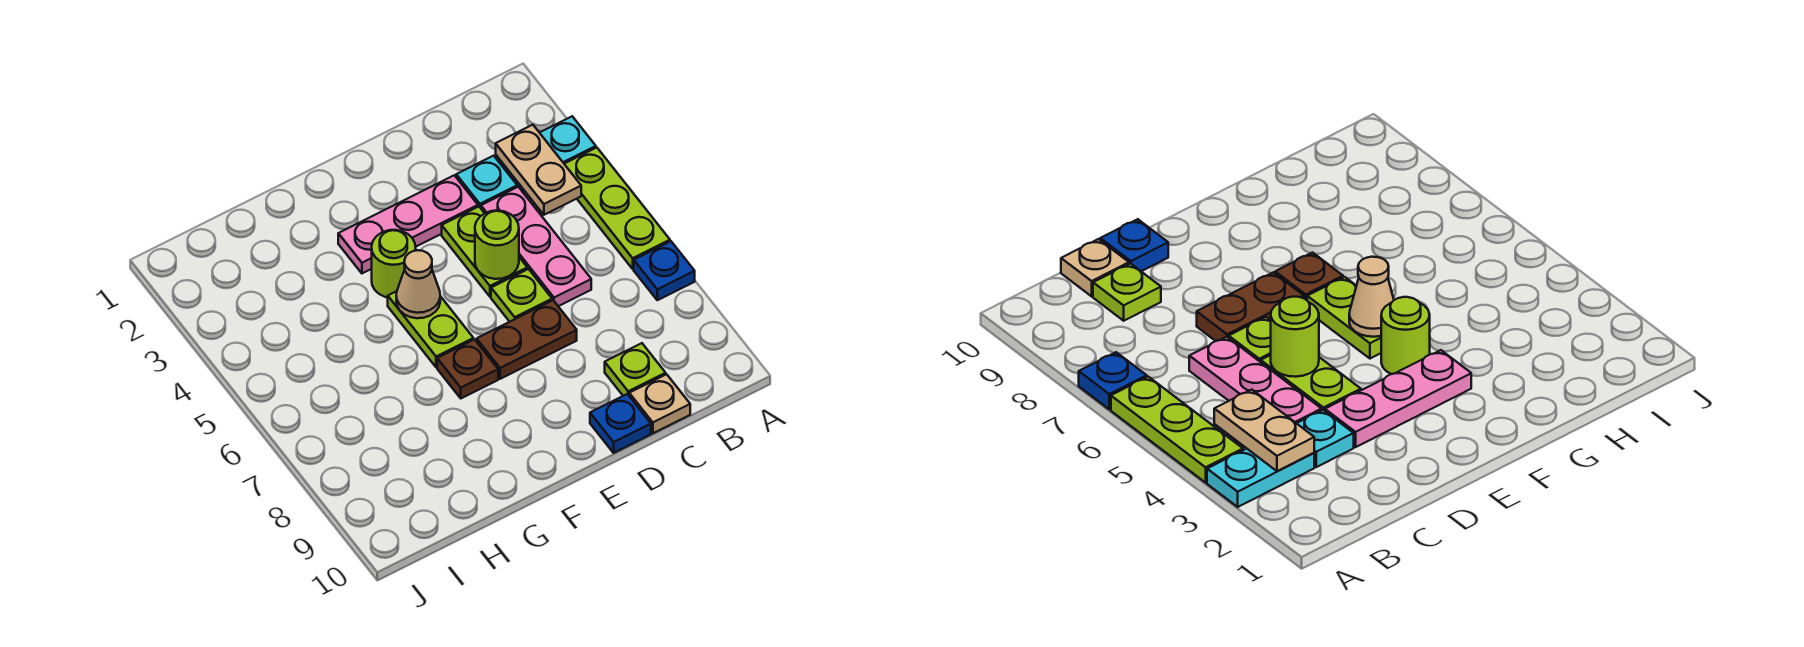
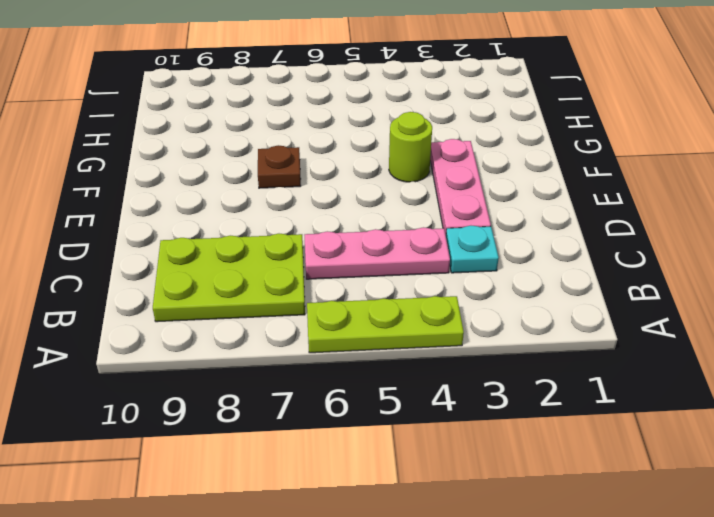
lime 2x3 plate [153,234,305,322] -> lime 1x1 plate [605,343,666,396]
none -> cyan 1x2 plate [496,116,596,193]
none -> blue 1x1 plate [634,241,695,300]
none -> tan 1x1 plate [629,374,690,433]

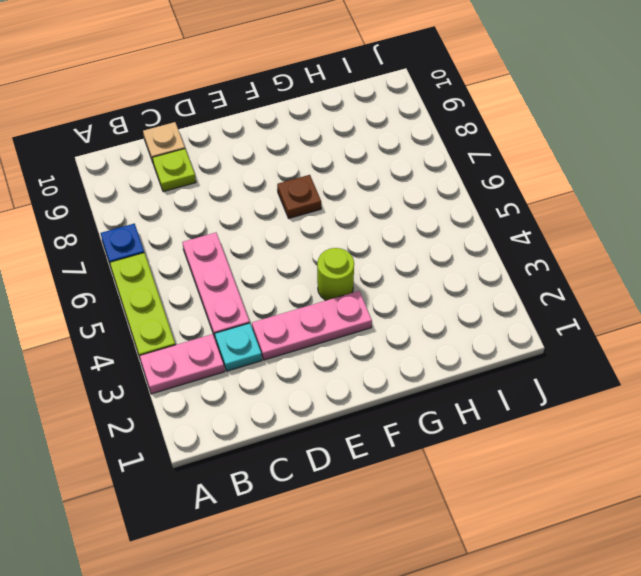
pink 1x2 plate [140,334,225,394] -> cyan 1x2 plate [496,116,596,193]
none -> lime 1x2 plate [442,207,527,297]
none -> lime 1x1 plate [491,269,552,322]
none -> brown 1x2 plate [477,300,577,379]

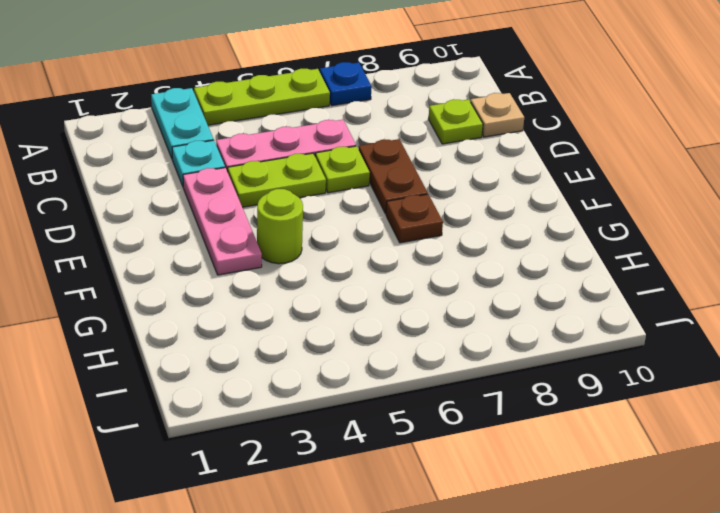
none -> blue 1x1 plate [590,394,651,453]
none -> lime 1x2 plate [388,291,473,367]
none -> tan 1x2 plate [496,125,581,215]

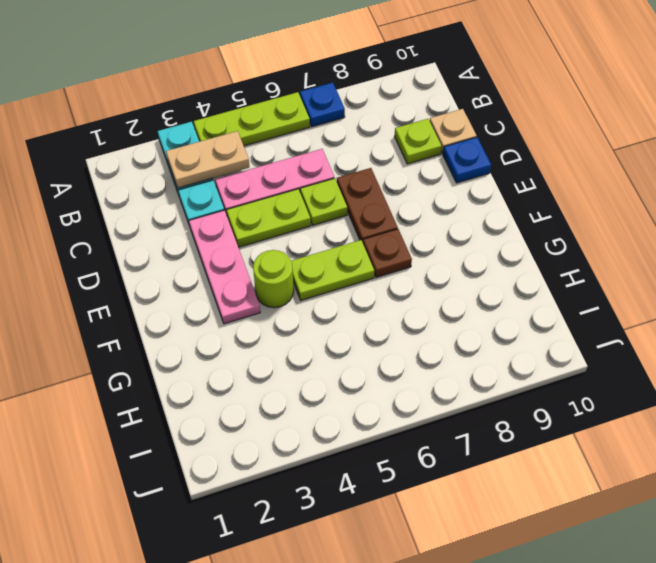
none -> lime 1x1 round brick [475,211,519,279]
none -> tan 1x1 cone [396,250,440,318]

